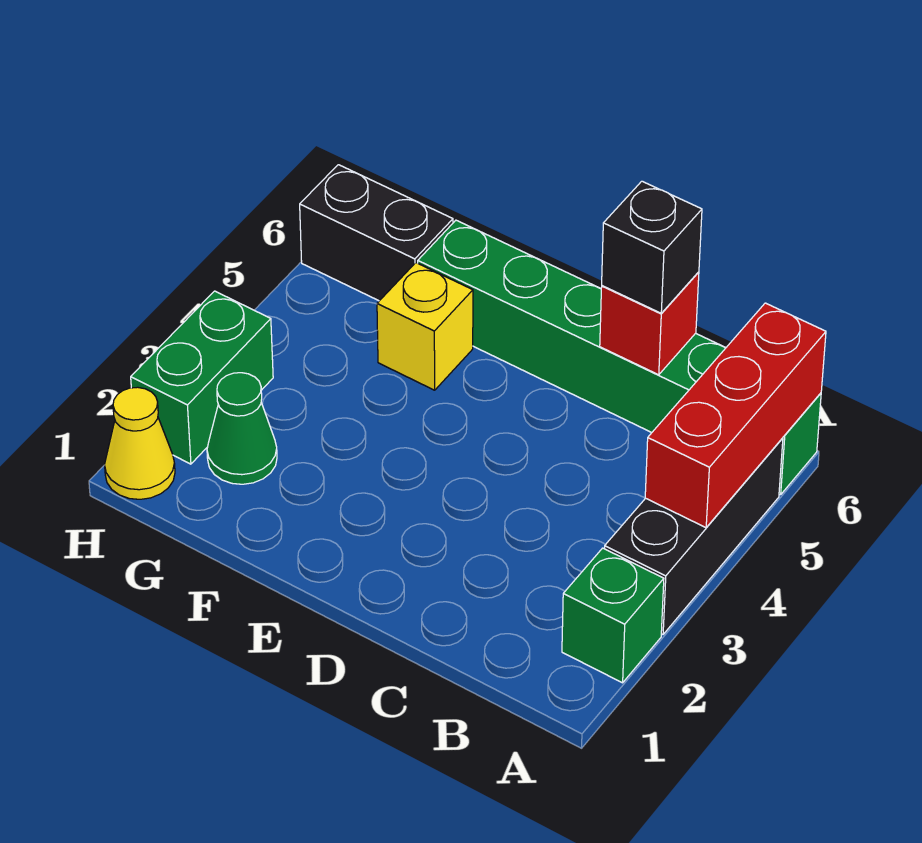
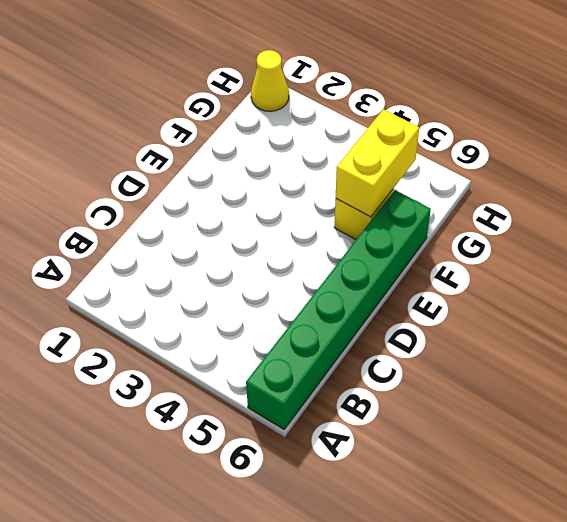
yellow 1x2 brick [336,109,419,217] -> none
none -> green 1x1 brick [562,548,664,683]
none -> black 1x3 brick [604,438,783,634]

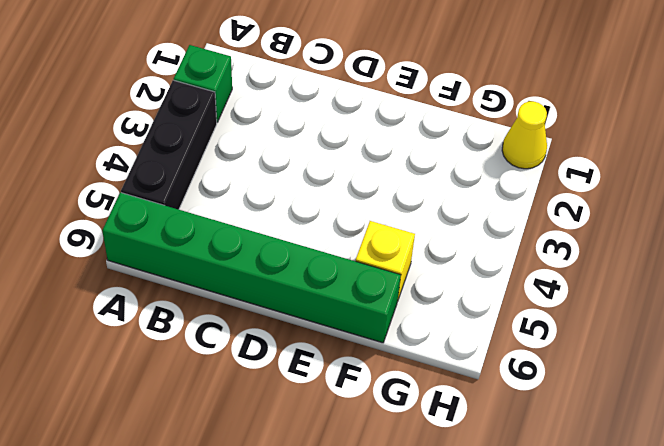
none -> green 1x1 cone [207,373,277,484]
none -> black 1x2 brick [300,165,453,301]

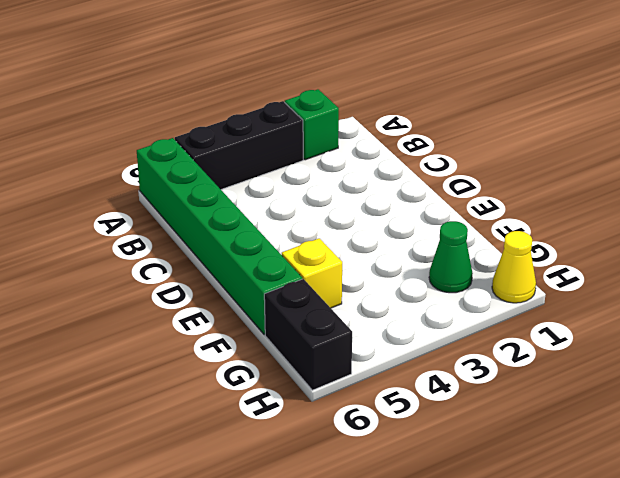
none -> green 1x2 brick [131,291,273,464]
none -> red 1x3 brick [645,303,826,528]

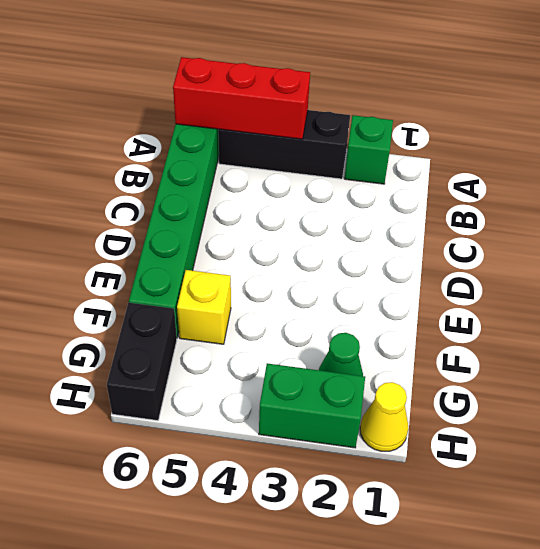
none -> red 1x1 brick [600,272,699,375]
none -> black 1x1 brick [602,181,702,313]

